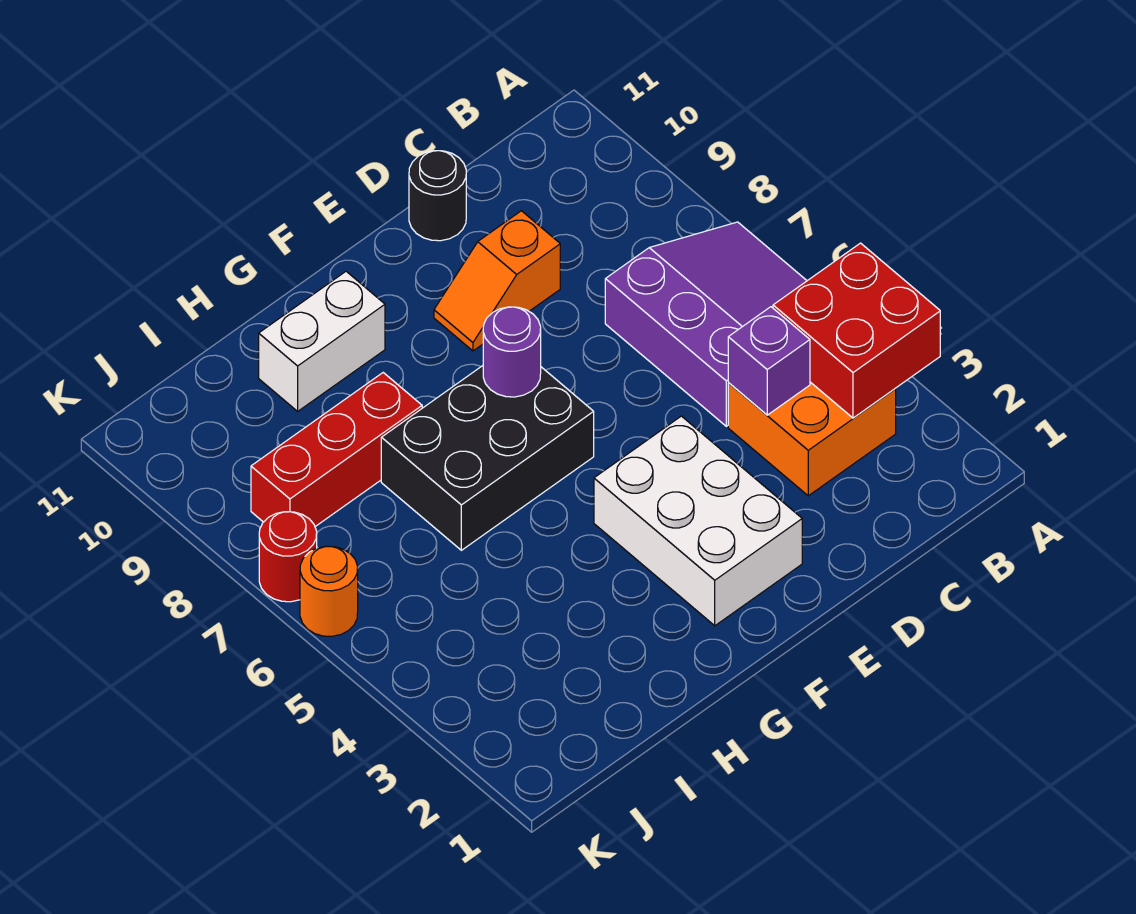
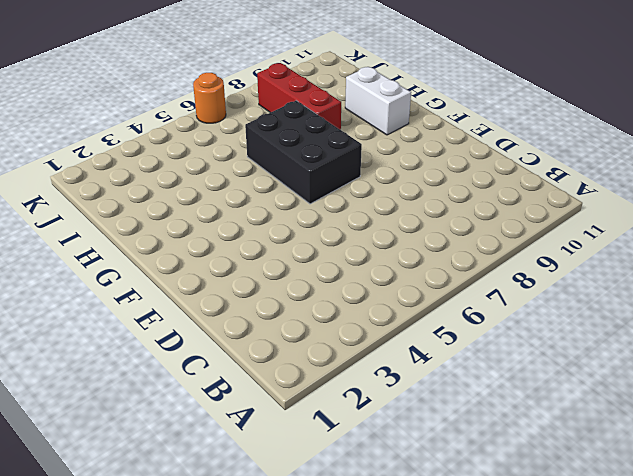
none -> purple 3x3 slope [605,222,807,426]
none -> orange 2x2 brick [728,382,896,496]
none -> orange 1x2 slope [434,211,560,351]

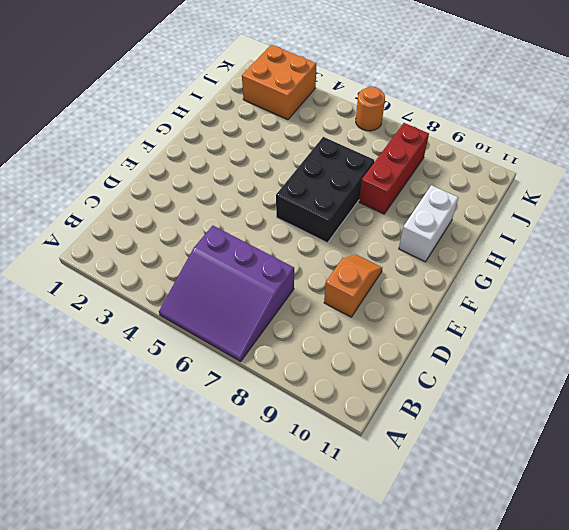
orange 2x2 brick [242,45,316,120] -> orange 2x2 brick moved to [728,382,896,496]
none -> black 1x1 round brick [409,151,466,241]
none -> white 2x3 brick [594,416,802,626]
none -> red 1x1 round brick [259,512,317,602]

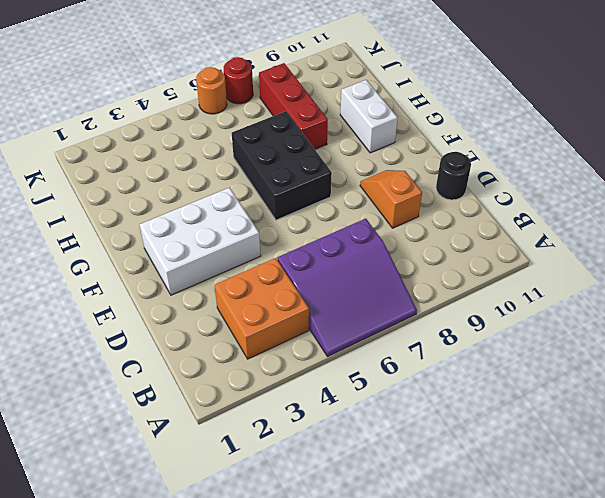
none -> red 2x2 brick [773,243,940,418]
none -> purple 1x1 brick [728,307,810,415]
none -> purple 1x1 round brick [483,307,541,397]

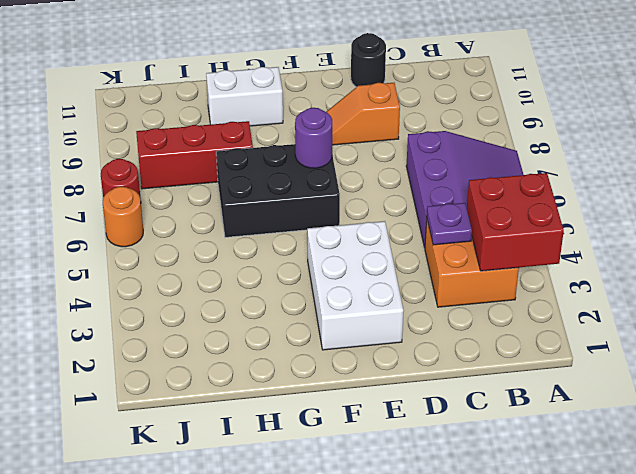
purple 1x1 plate [427,203,472,245] -> purple 1x1 brick [728,307,810,415]

